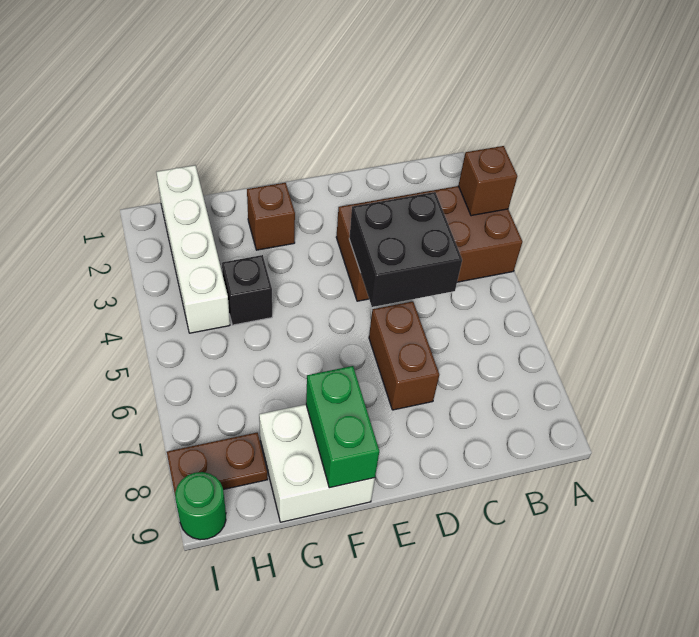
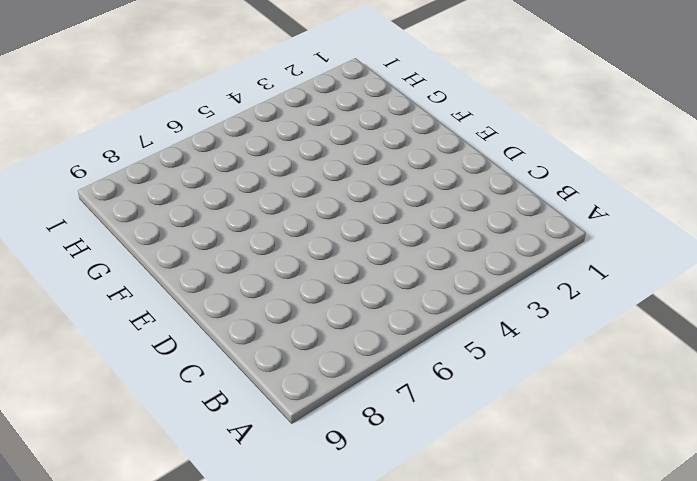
none -> brown 2x4 brick [336,186,522,301]
none -> brown 1x2 brick [369,301,439,410]

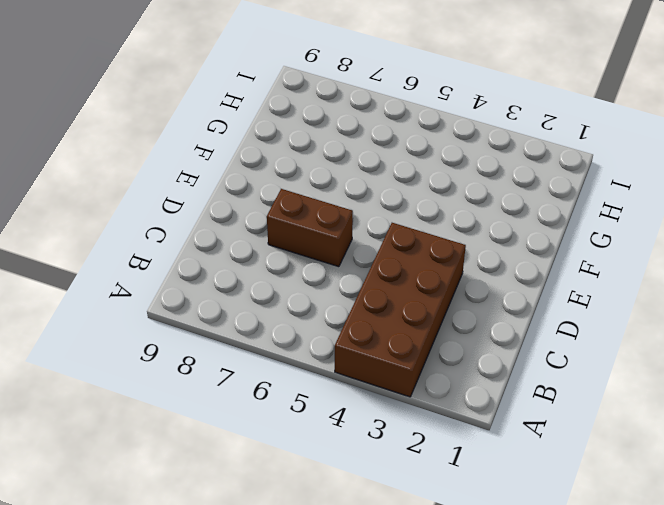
none -> brown 1x1 brick [247,183,295,250]
none -> white 2x2 brick [259,404,375,522]

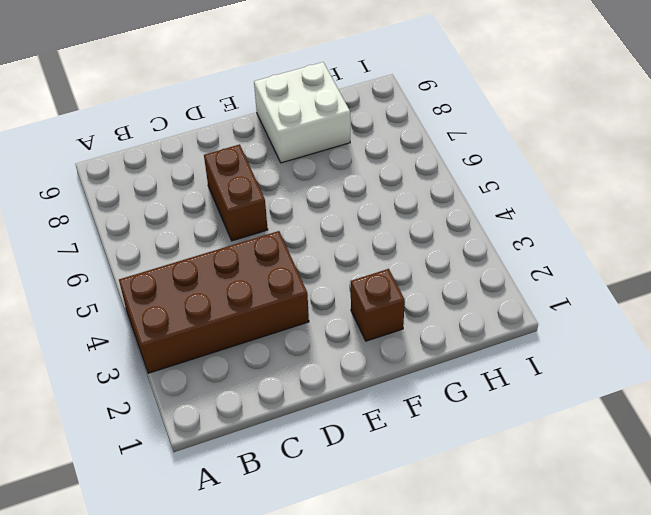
none -> black 1x1 brick [222,255,272,325]
none -> white 1x4 brick [156,165,230,333]

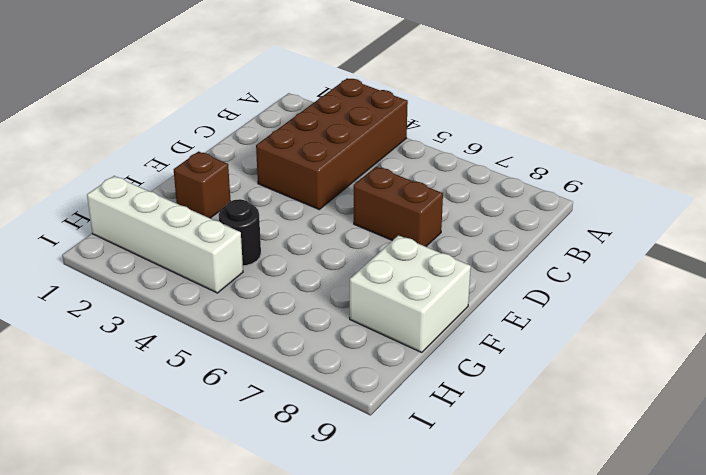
black 1x1 round brick [219,199,261,266] -> black 1x1 brick [222,255,272,325]
none -> brown 1x2 plate [167,433,268,493]
none -> green 1x1 round brick [175,472,226,540]

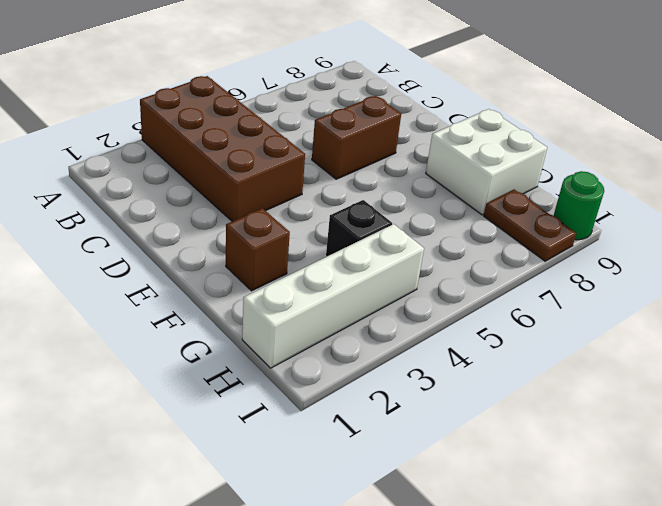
none -> brown 1x1 brick [458,146,517,216]
none -> black 2x2 brick [349,192,462,307]

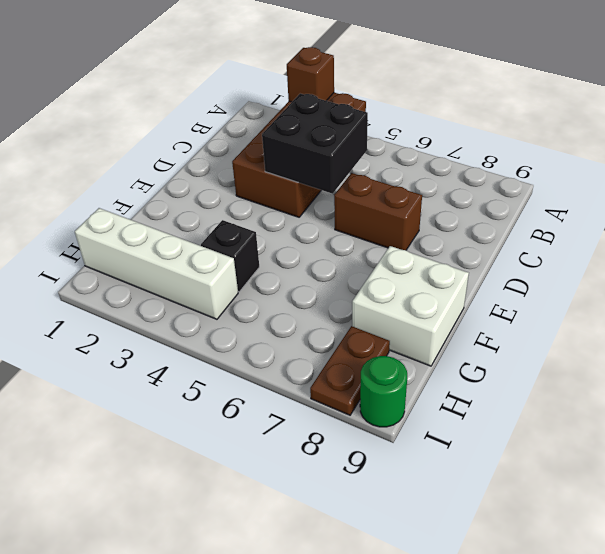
none -> brown 1x1 brick [247,183,295,250]
none -> green 1x2 brick [306,366,379,488]

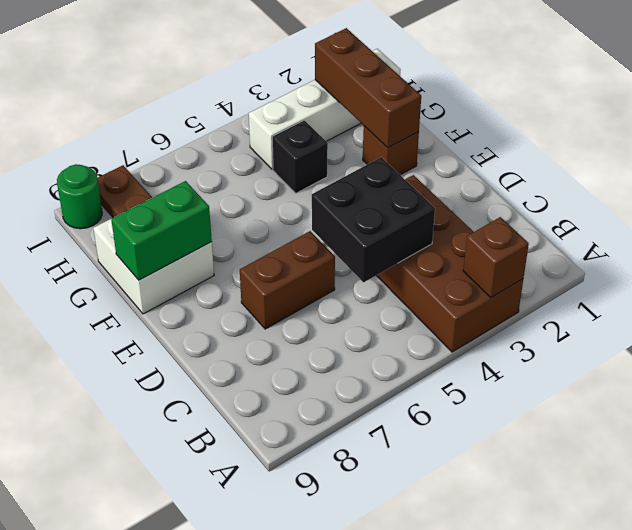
brown 1x3 brick [315,28,421,148] -> none

